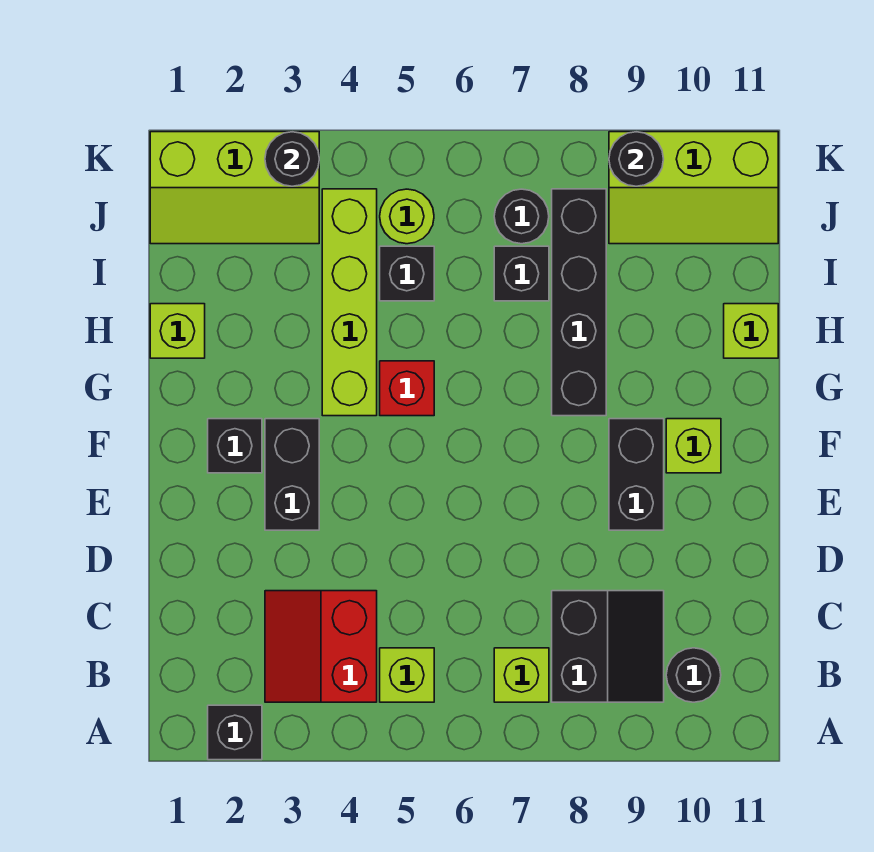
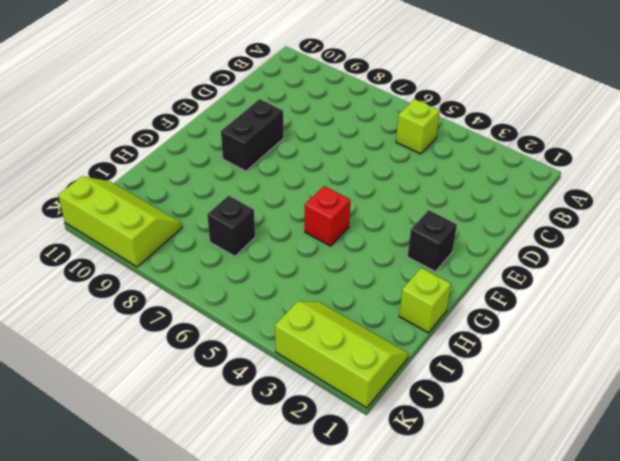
none -> black 1x1 brick [208,705,262,760]
none -> red 2x2 slope [265,591,377,702]
none -> lime 1x1 brick [494,648,549,702]

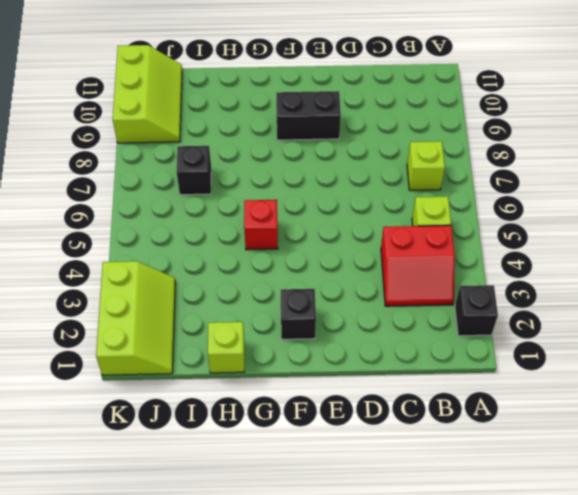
none -> black 2x2 slope [552,591,664,702]
none -> black 1x1 round brick [666,648,721,702]
none -> black 1x2 brick [265,419,319,530]

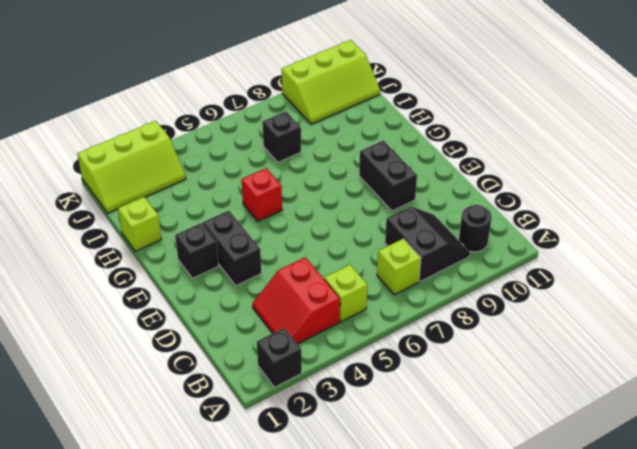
none -> lime 1x1 brick [666,419,721,473]
none -> lime 1x4 brick [322,189,377,416]
none -> black 1x4 brick [552,189,606,416]

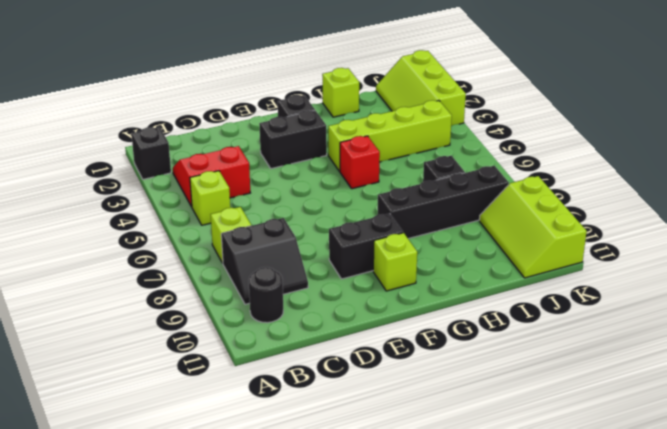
none -> lime 1x1 brick [724,304,778,358]
none -> black 1x1 brick [380,246,434,301]
none -> lime 1x1 round brick [380,189,434,244]

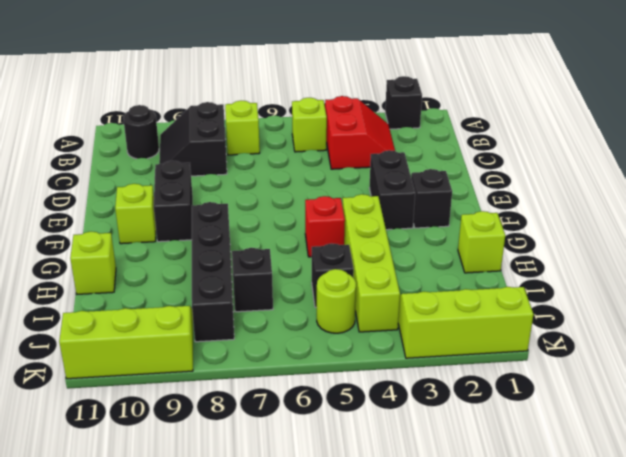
none -> black 1x1 round brick [494,189,549,244]
none -> black 1x1 round brick [265,132,319,186]
none -> black 1x1 round brick [609,132,663,186]

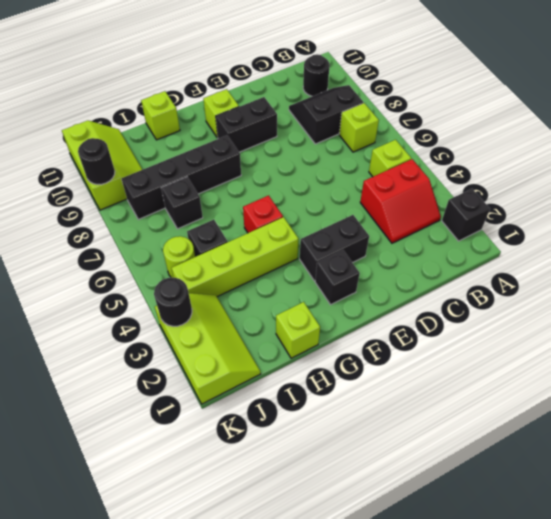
none -> black 1x1 round brick [494,189,549,244]

